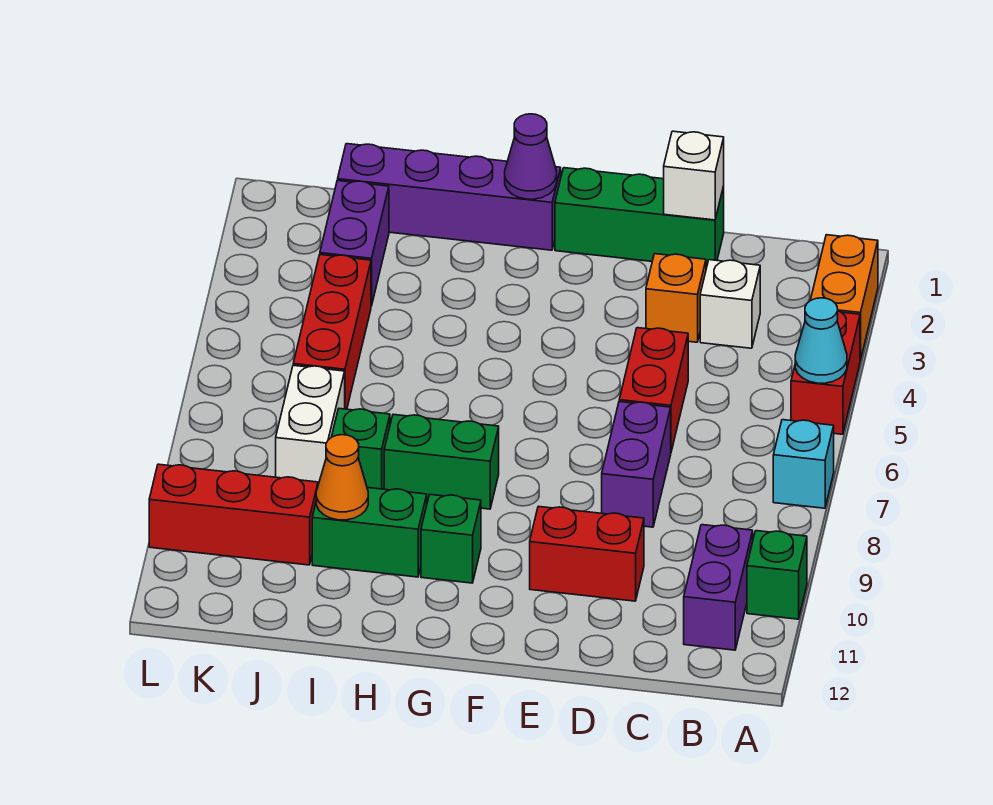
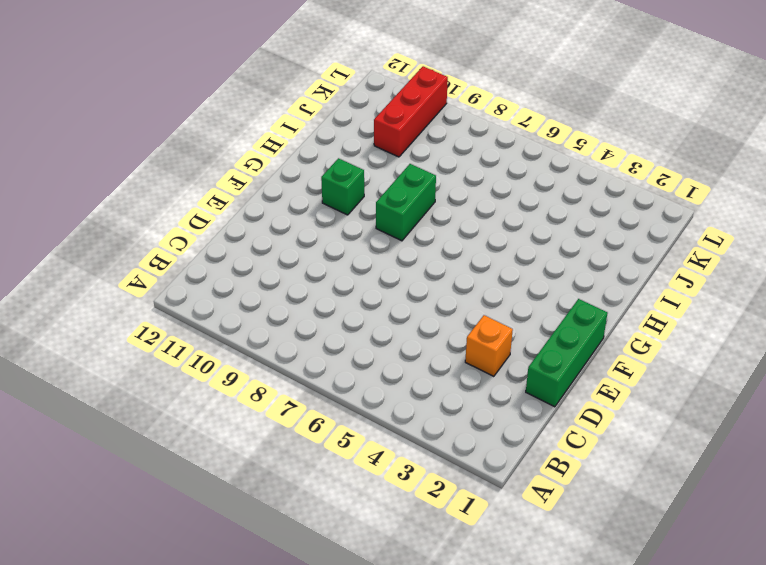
none -> orange 1x2 brick [810,235,878,360]
none -> red 1x2 brick [791,311,860,434]
none -> cyan 1x1 brick [773,420,834,508]

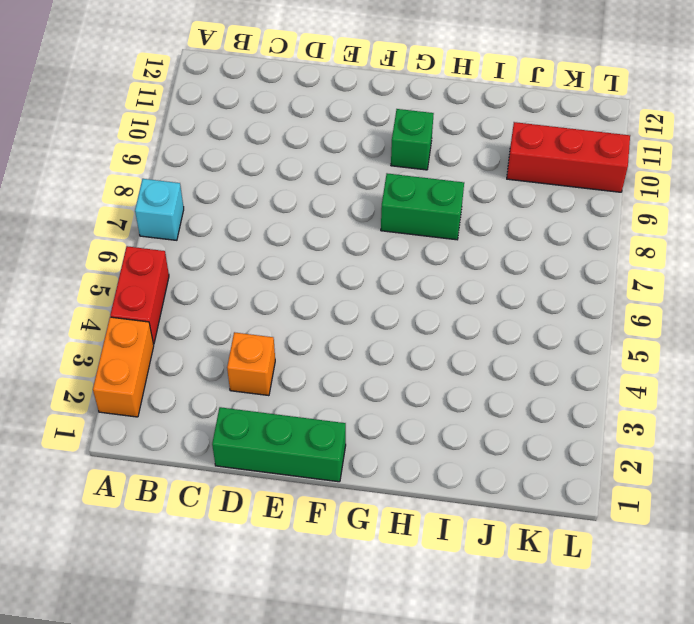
none -> green 1x1 brick [747,531,807,619]
none -> purple 1x2 brick [684,525,753,650]
none -> white 1x1 brick [700,260,760,348]

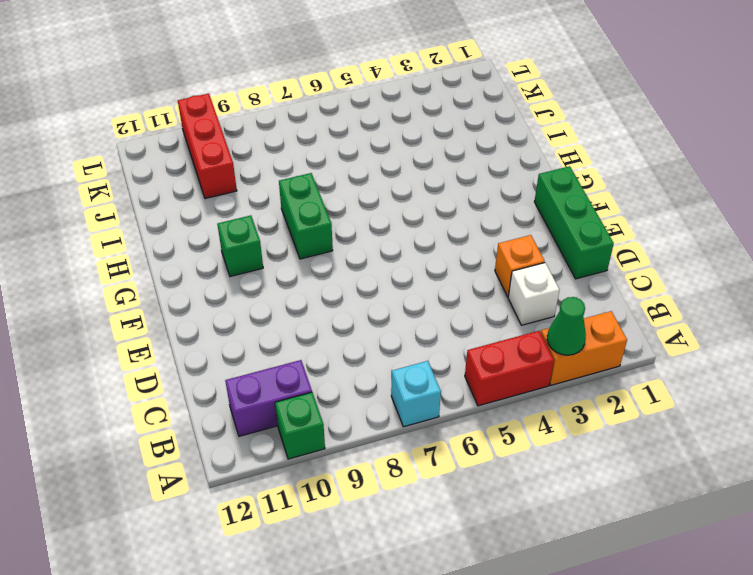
green 1x1 cone [547,297,586,355] -> none
none -> red 1x2 brick [619,328,688,451]
none -> purple 1x2 brick [602,402,671,527]
none -> red 1x2 brick [530,506,644,601]

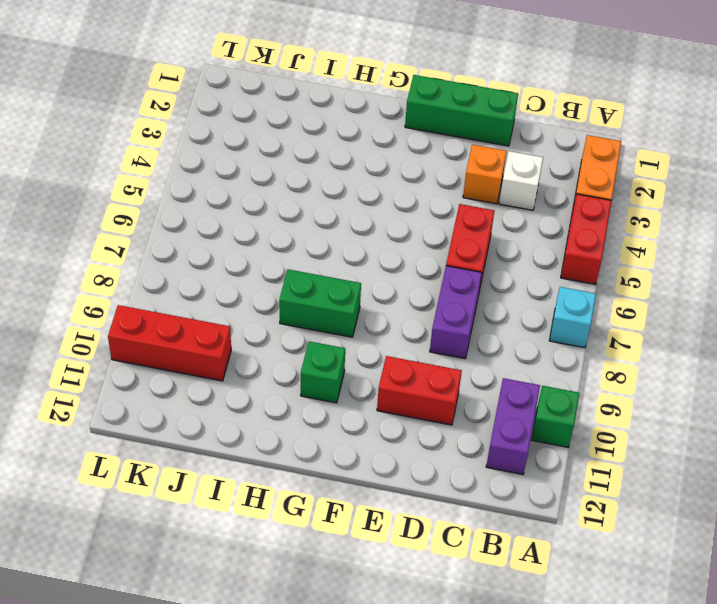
none -> purple 1x4 brick [338,144,561,250]
none -> green 1x2 brick [312,488,427,577]
none -> green 1x1 brick [332,409,390,489]

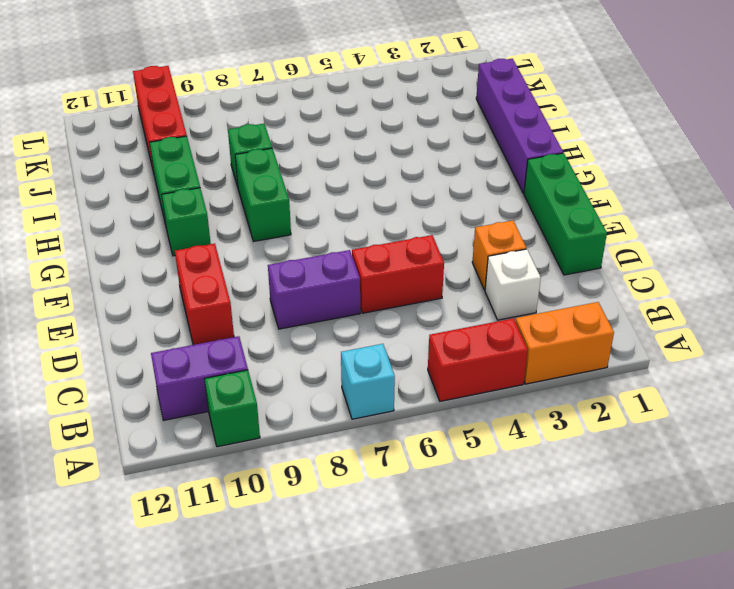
none -> purple 1x2 brick [320,180,389,306]
none -> red 1x3 brick [293,255,371,409]
none -> white 1x2 brick [276,365,345,484]

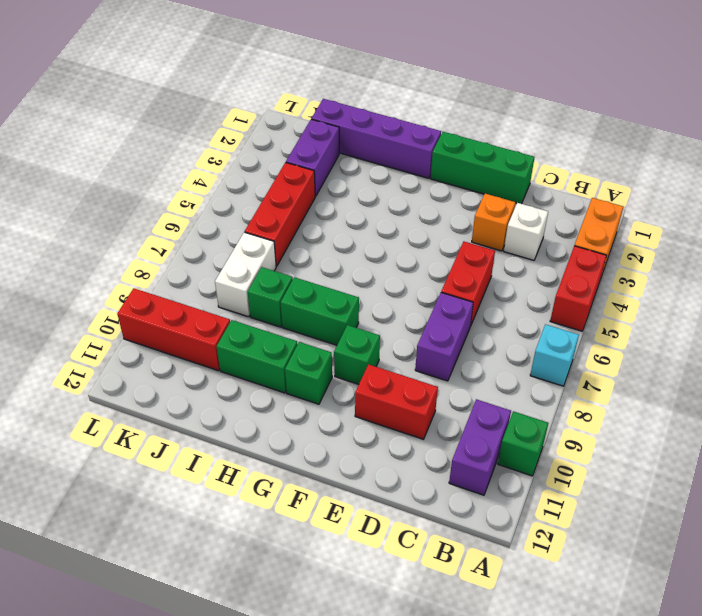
green 1x1 brick [334,325,380,384] -> none
none -> cyan 1x1 cone [795,298,847,383]
none -> white 1x1 brick [664,131,724,220]
none -> purple 1x1 cone [505,114,557,199]

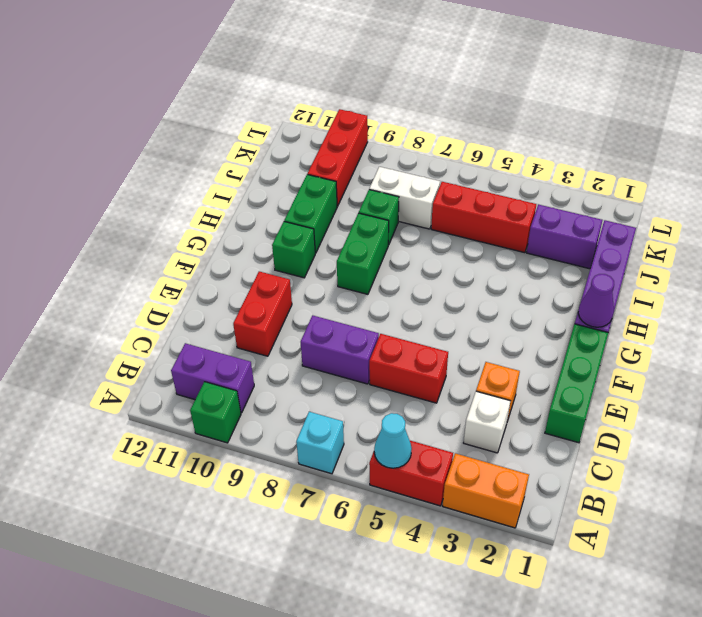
none -> white 1x1 brick [664,131,724,220]
none -> orange 1x1 cone [316,435,368,520]

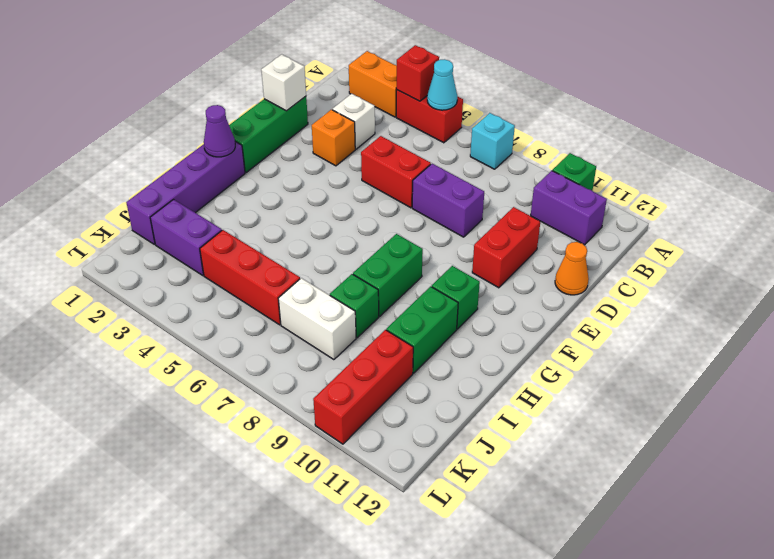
red 1x1 brick [396,45,439,101] -> none
orange 1x1 cone [555,242,589,295] -> orange 1x1 cone moved to [316,435,368,520]

